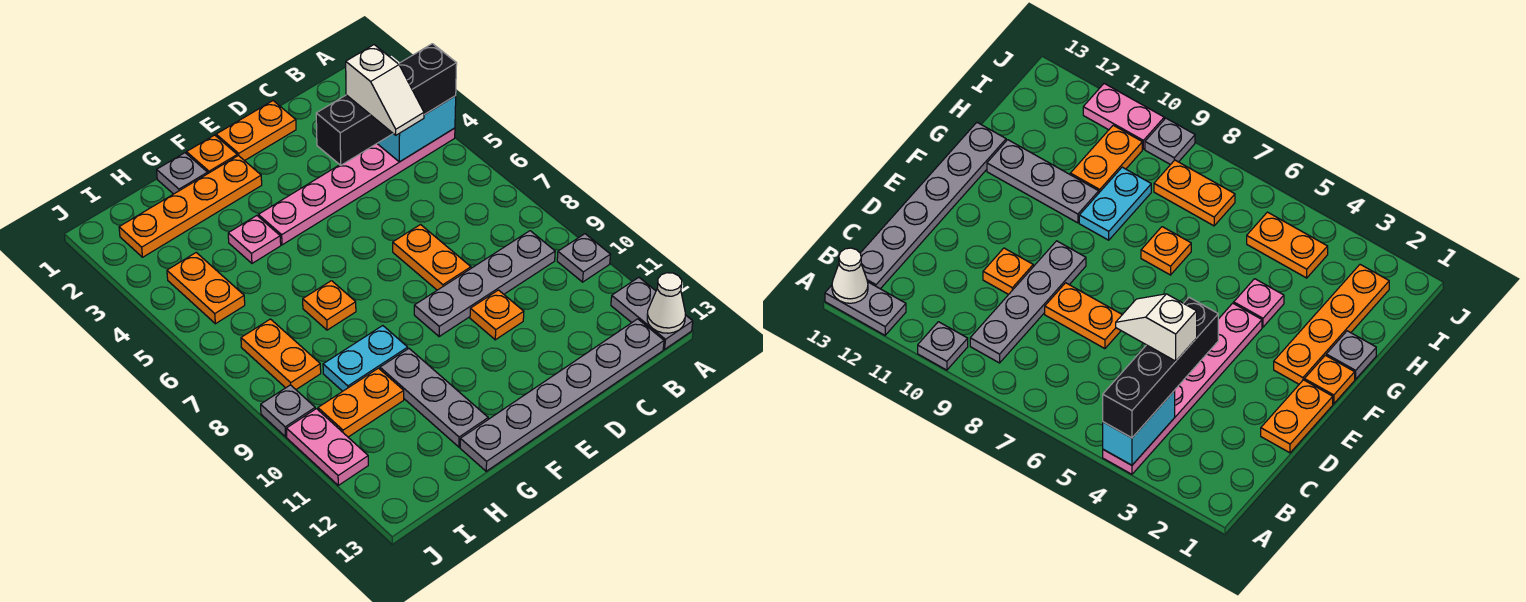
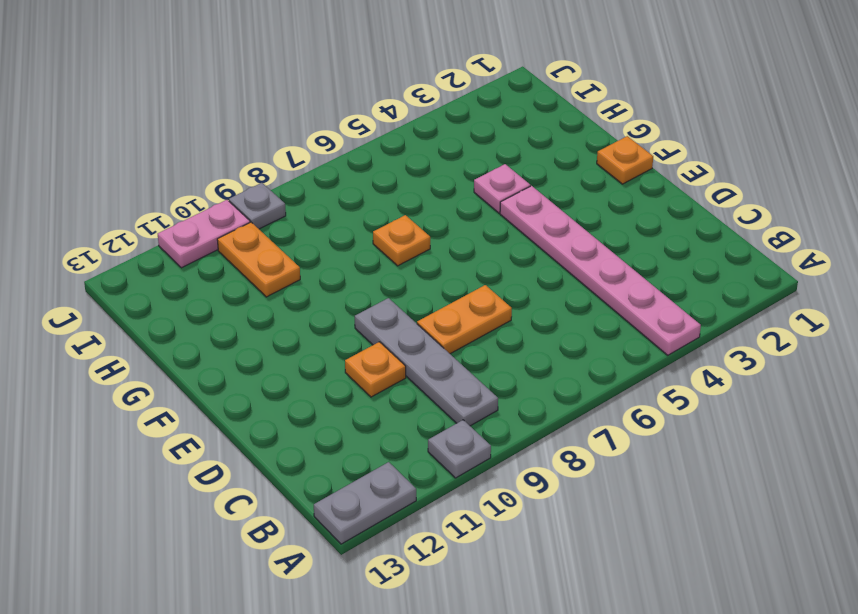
none -> grey 1x6 plate [460,319,664,471]
none -> orange 1x2 plate [216,101,296,161]
none -> orange 1x4 plate [119,155,262,257]

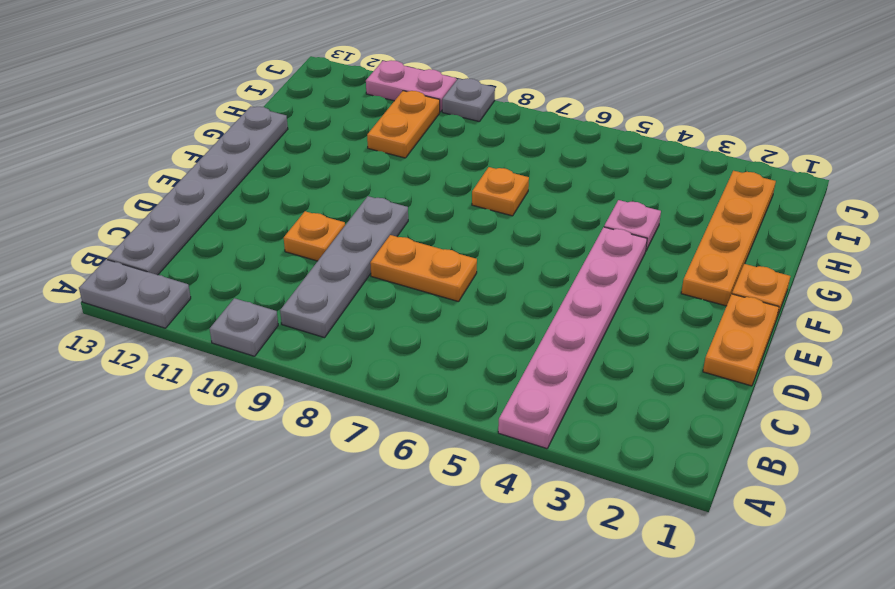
none -> grey 1x1 plate [157,153,208,194]
none -> cyan 1x2 plate [323,326,408,391]
none -> grey 1x3 plate [380,349,488,447]

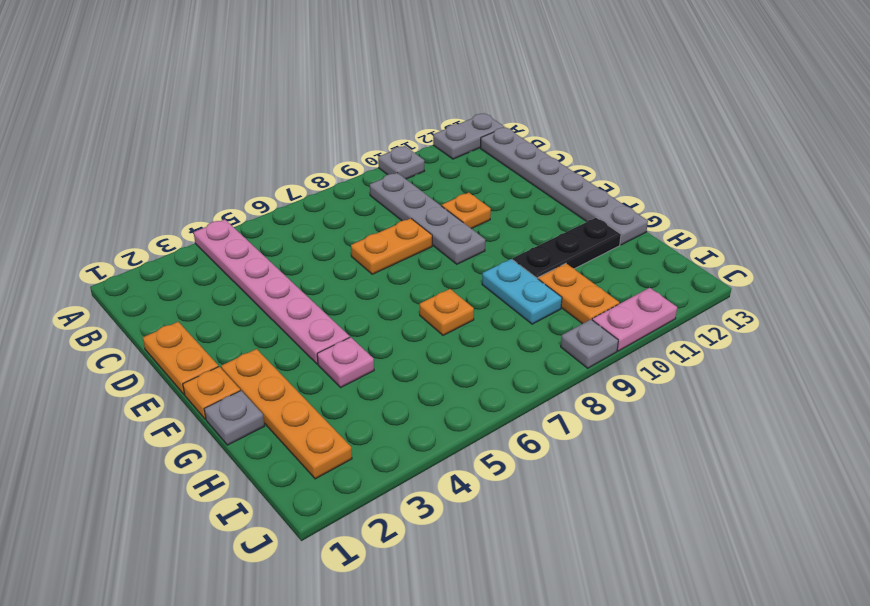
black 1x3 plate [513,217,621,279] -> grey 1x3 plate [380,349,488,447]
none -> orange 1x2 plate [167,253,245,324]
none -> orange 1x2 plate [241,319,321,389]
none -> cyan 1x2 brick [377,96,456,162]

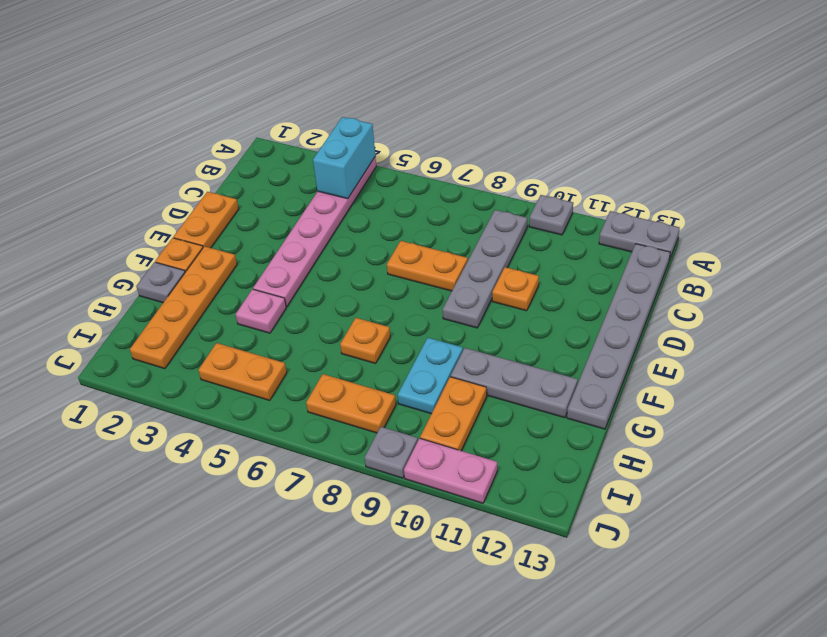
none -> white 1x1 cone [647,273,685,333]
none -> black 1x4 brick [316,44,457,165]
none -> white 1x2 slope [346,45,424,135]

